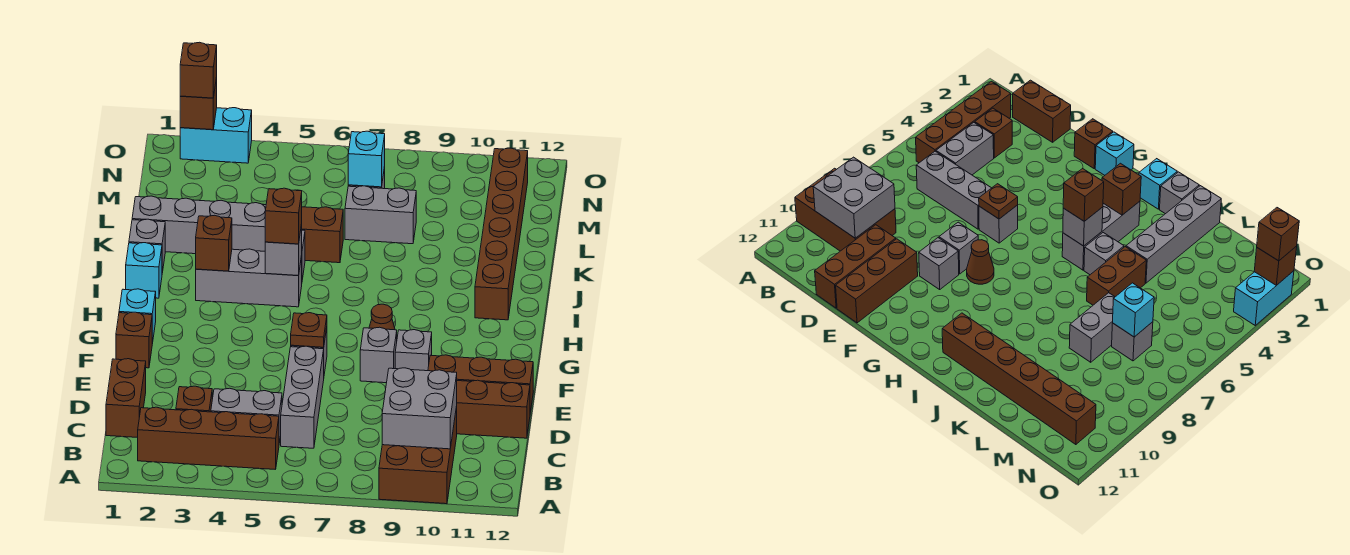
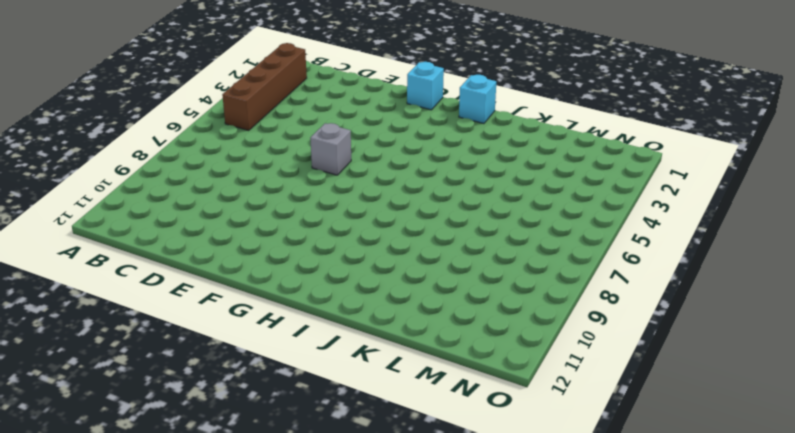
none -> brown 2x3 brick [379,407,457,504]
none -> brown 1x2 brick [106,359,146,438]
none -> brown 1x1 brick [176,386,212,412]
none -> grey 1x2 brick [211,388,282,443]

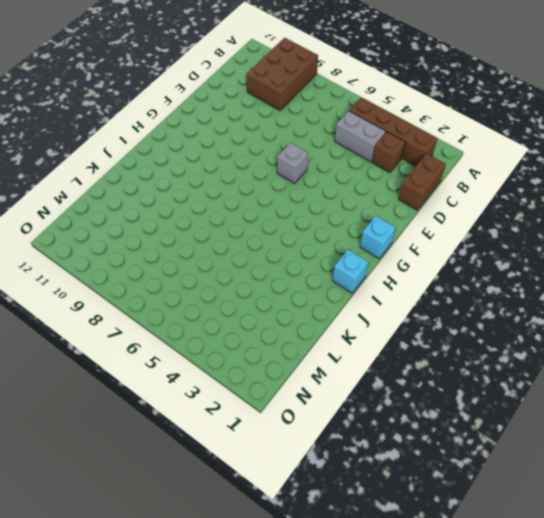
none -> grey 1x3 brick [281,346,324,448]
none -> brown 1x3 brick [456,380,530,438]
none -> brown 1x3 brick [428,355,533,412]
none -> brown 1x1 brick [116,312,152,368]

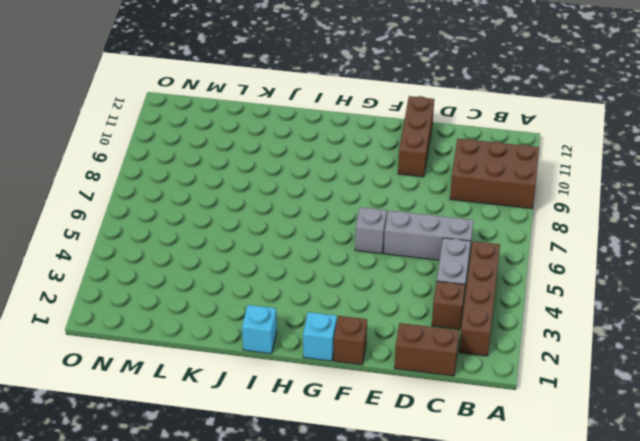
none -> brown 1x3 brick [456,380,530,438]
none -> grey 1x1 brick [360,327,397,383]
none -> grey 1x1 brick [395,330,432,371]
none -> brown 1x1 cone [369,304,395,330]

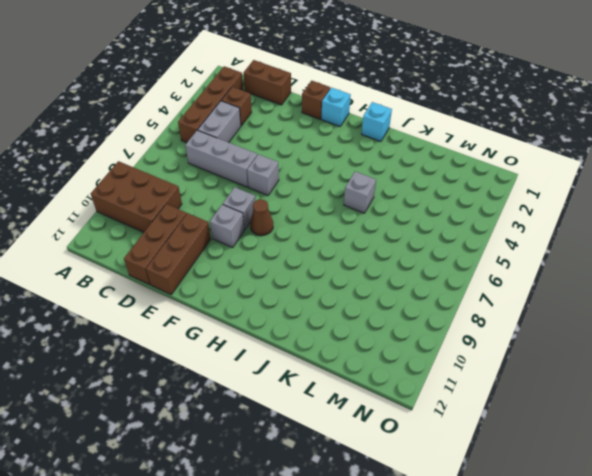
none -> grey 1x3 brick [196,249,302,307]
none -> brown 1x6 brick [475,148,528,320]
none -> grey 1x1 brick [129,219,165,273]
none -> grey 1x4 brick [132,196,266,254]

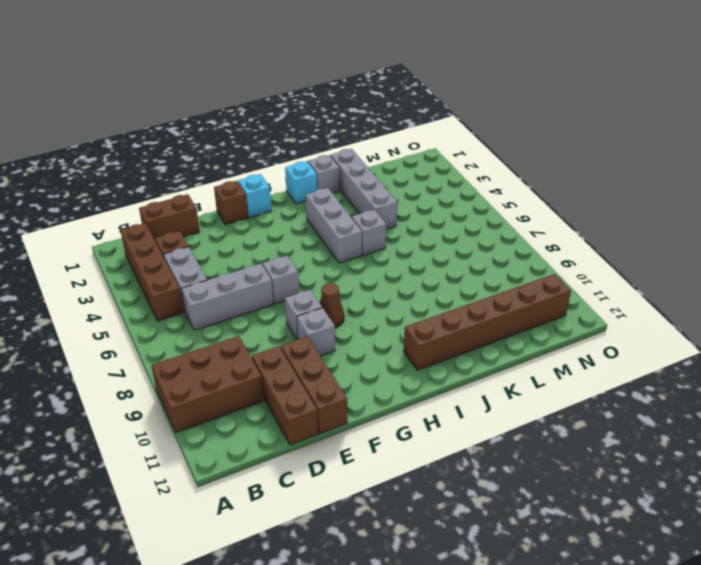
none -> brown 1x2 brick [301,207,343,263]
none -> grey 1x2 brick [345,186,416,244]
none -> grey 1x1 brick [1112,322,1153,361]
none -> cyan 1x2 brick [180,108,252,163]

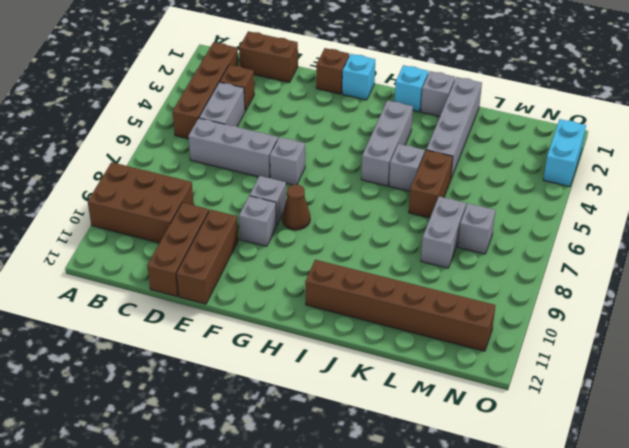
none -> grey 2x2 brick [382,368,457,449]
none -> brown 1x1 plate [291,313,327,347]
none -> brown 1x1 brick [196,215,232,271]
none -> grey 1x1 brick [265,225,302,276]

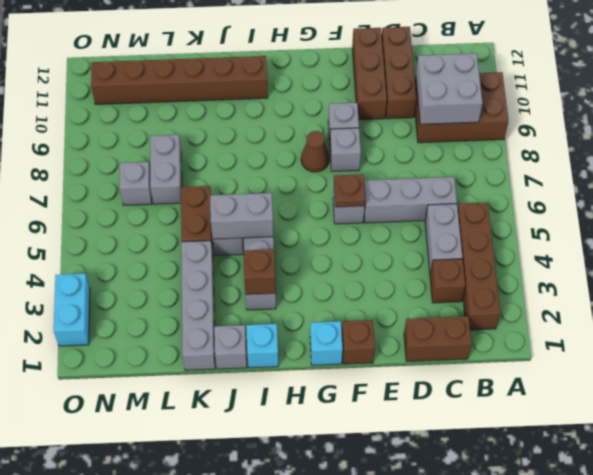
grey 1x2 brick [210,193,273,239] -> grey 1x1 brick [265,225,302,276]
none -> cyan 1x1 brick [348,131,385,187]
none -> brown 1x1 brick [180,78,217,130]
none -> brown 1x1 brick [265,188,302,244]
none -> brown 1x1 brick [180,42,217,98]

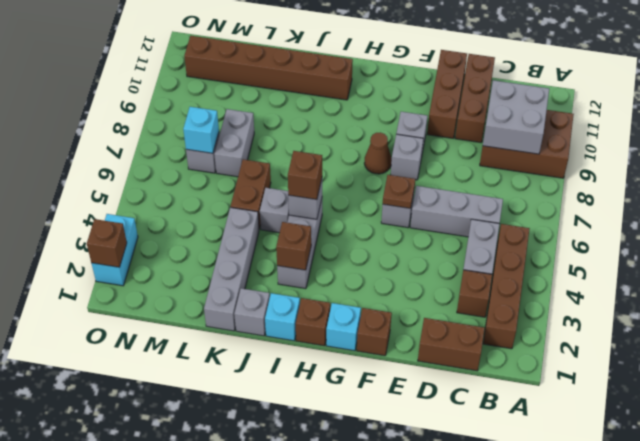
brown 1x1 brick [296,298,330,346] -> brown 1x1 brick moved to [180,42,217,98]

